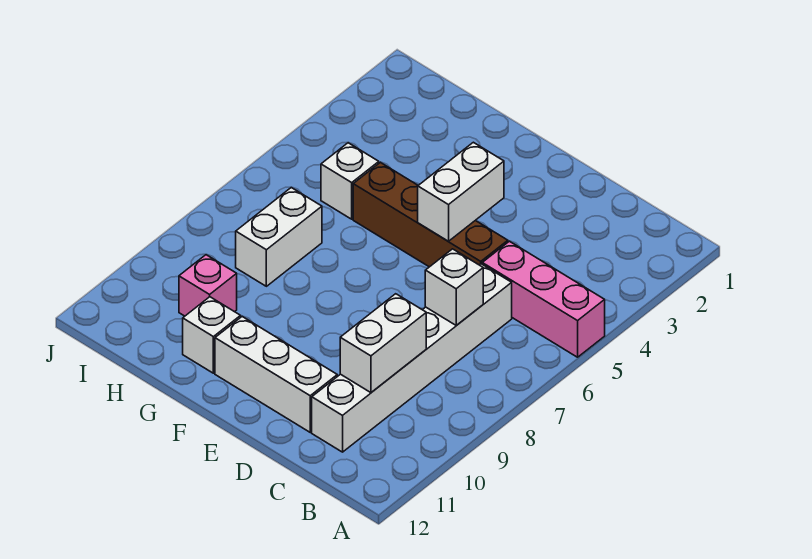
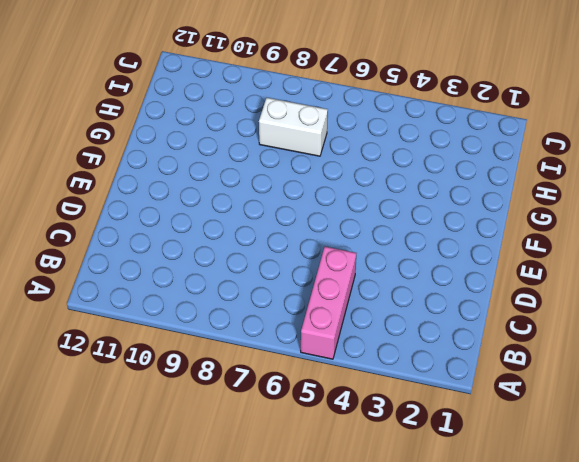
none -> white 1x6 brick [312,264,512,452]
none -> brown 1x4 brick [353,162,508,267]

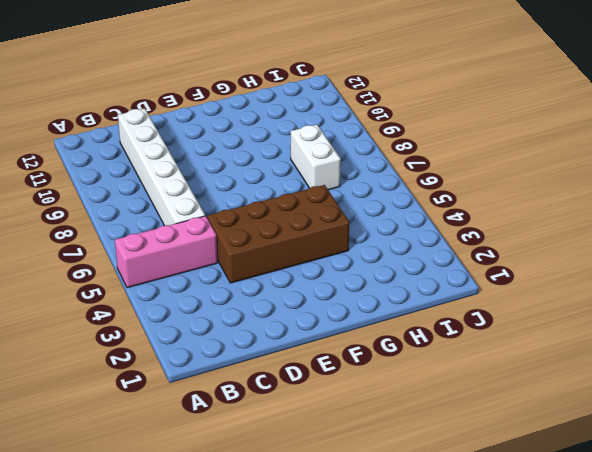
brown 2x4 brick [207,185,349,283] -> brown 1x4 brick [353,162,508,267]
none -> white 1x3 brick [215,317,337,432]
none -> white 1x1 brick [183,297,241,373]

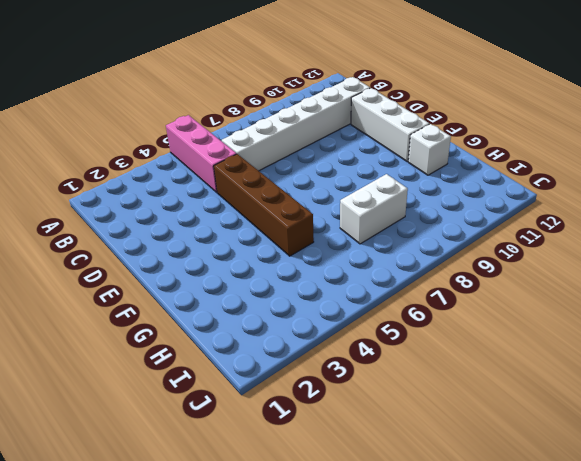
none -> white 1x1 brick [321,143,379,219]
none -> pink 1x1 brick [179,255,237,316]

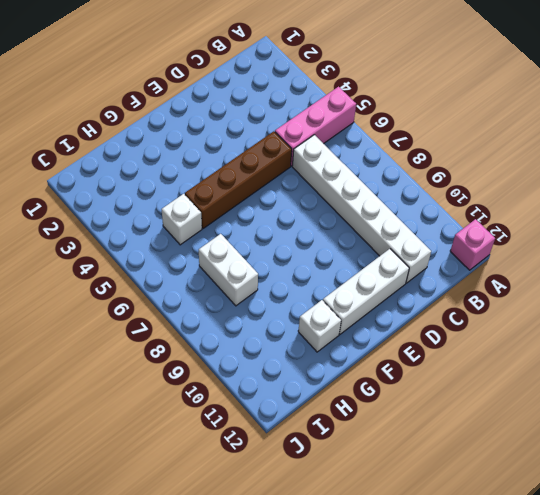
pink 1x1 brick [450,219,495,270] -> pink 1x1 brick moved to [179,255,237,316]
none -> white 1x1 brick [425,249,483,325]
none -> white 1x2 brick [340,294,426,393]

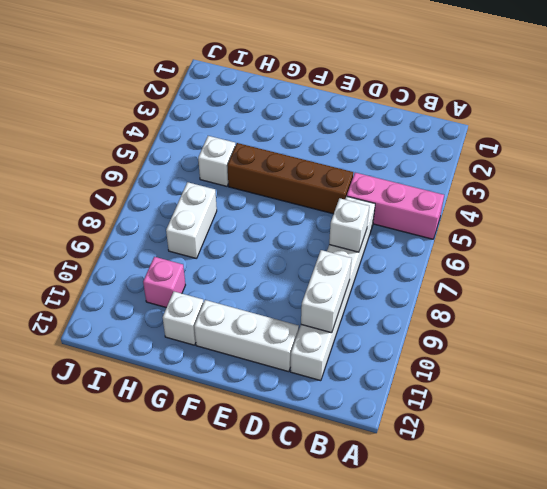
none -> white 1x2 brick [418,142,504,241]

